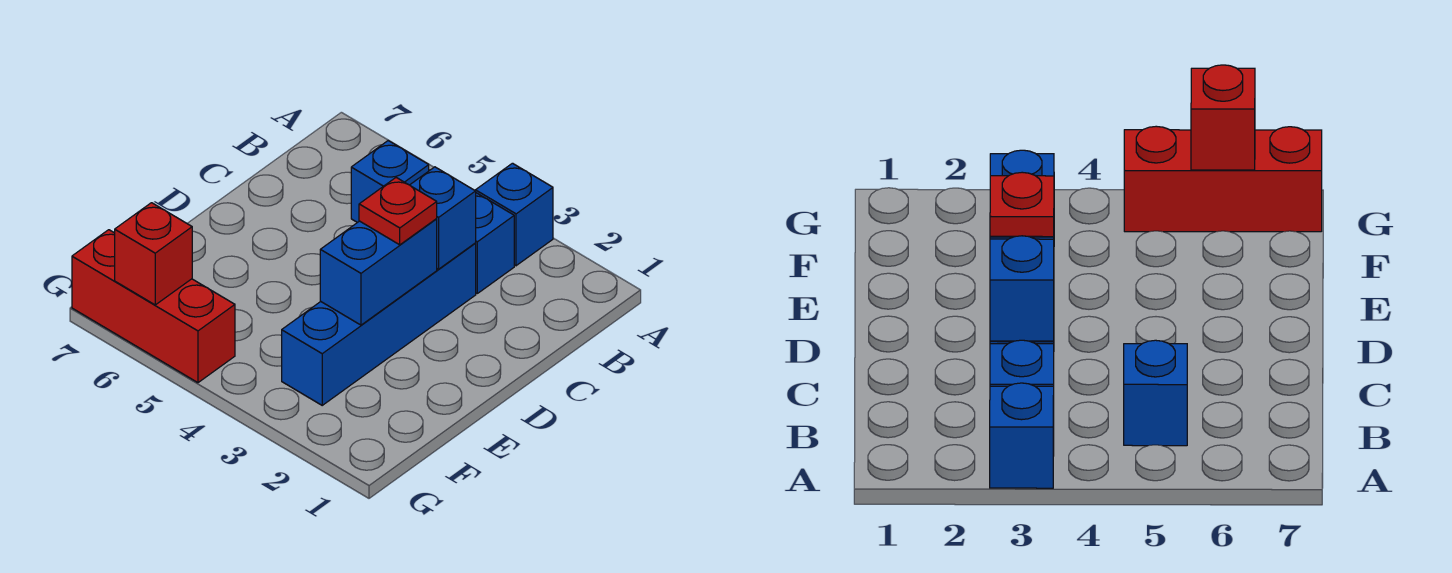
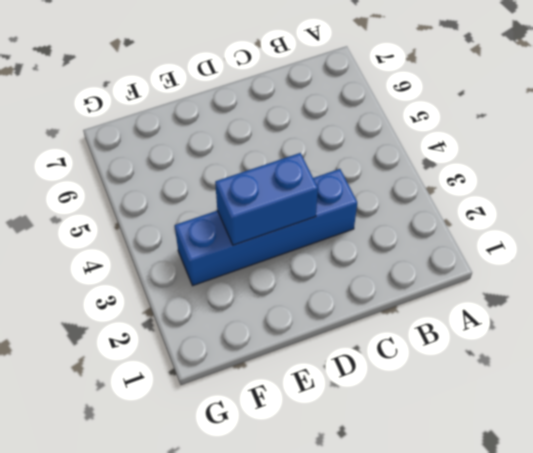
none -> blue 1x1 brick [475,163,553,266]
none -> blue 1x1 brick [475,193,514,293]

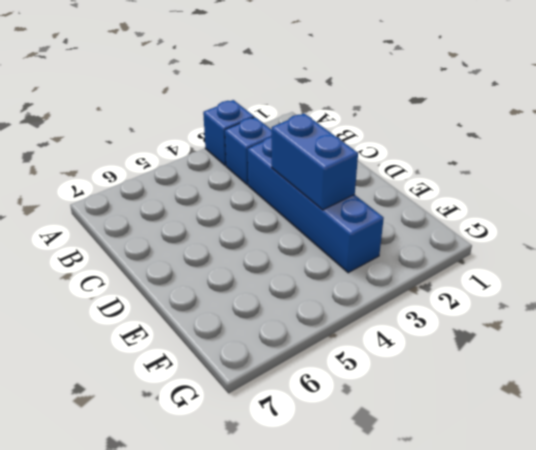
none -> blue 1x1 brick [351,141,429,223]
none -> red 1x3 brick [72,230,235,383]

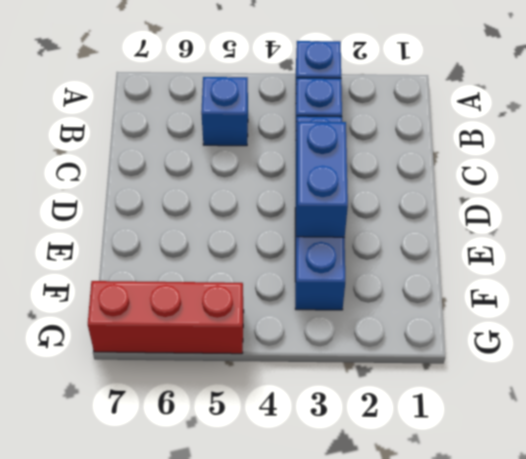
none -> blue 1x1 brick [410,167,476,269]
none -> red 1x1 brick [115,203,192,305]

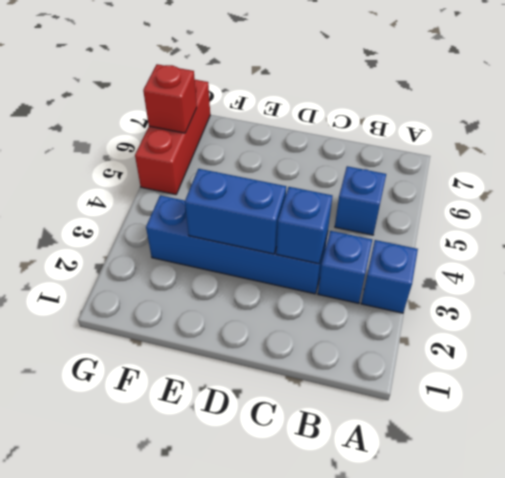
none -> red 1x1 plate [359,178,437,245]

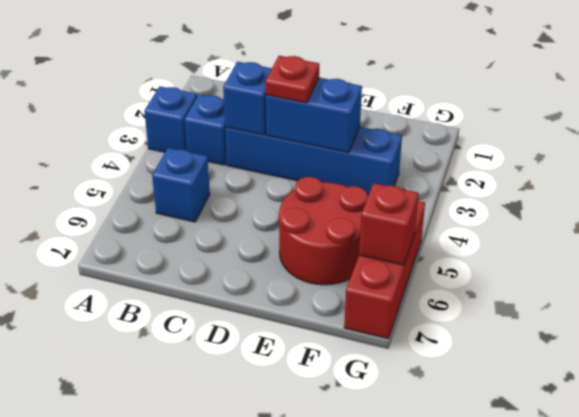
red 2x2 round brick [279,177,368,285] -> none

